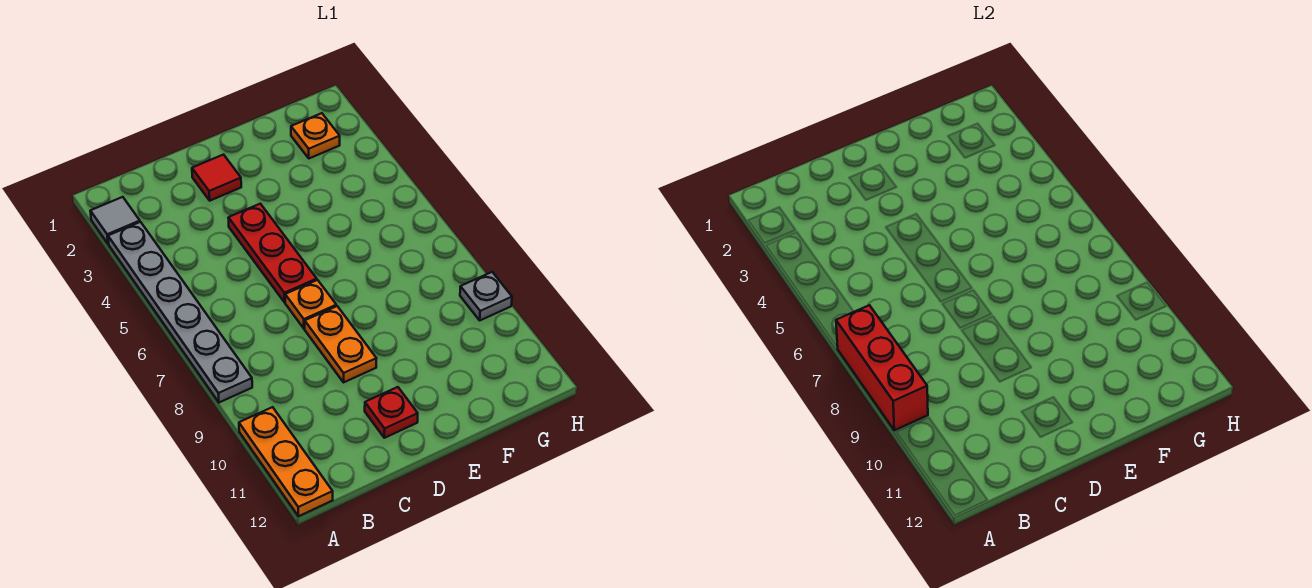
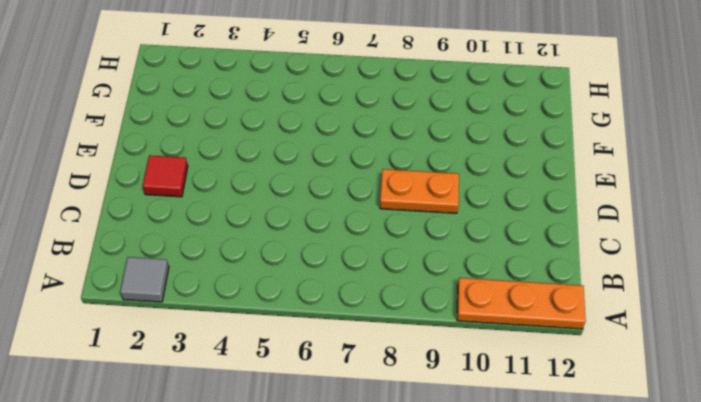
none -> grey 1x6 plate [108,222,252,402]
none -> red 1x3 plate [228,204,317,302]

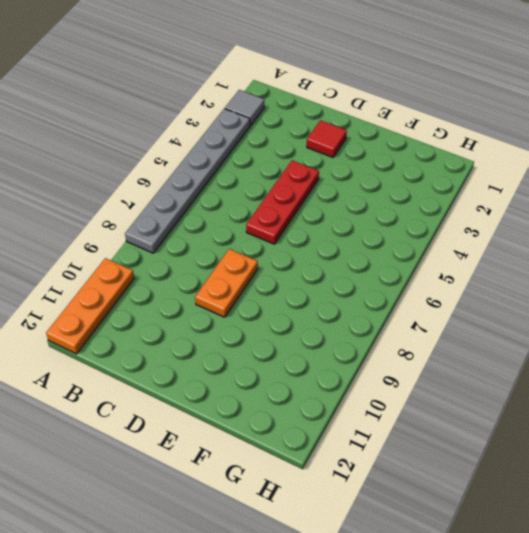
none -> orange 1x1 plate [285,280,336,329]
none -> red 1x1 plate [365,387,418,438]

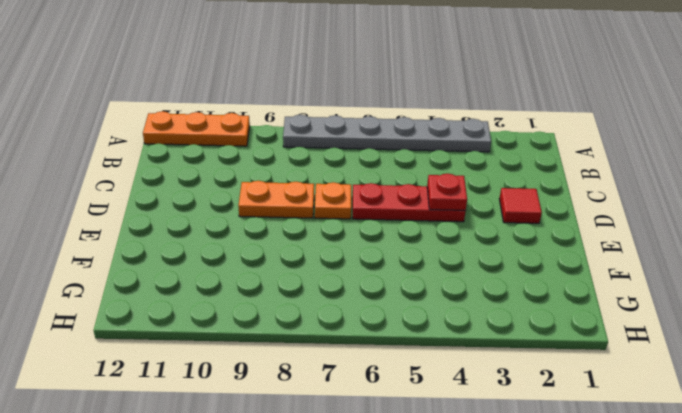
red 1x1 plate [427,174,467,210] -> red 1x1 plate moved to [365,387,418,438]
none -> grey 1x1 tile [90,197,140,244]
none -> orange 1x1 plate [291,113,340,158]

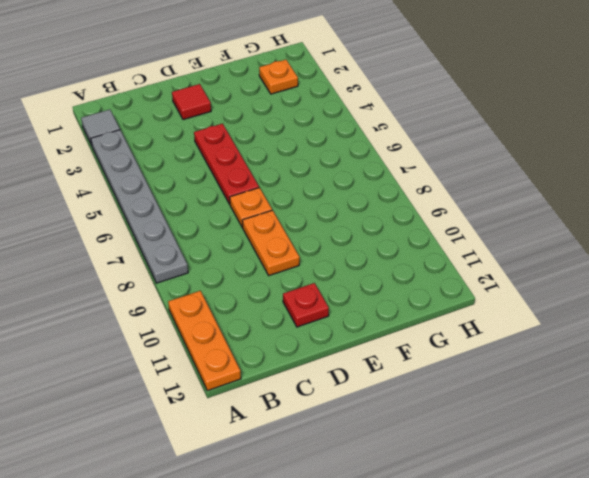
none -> grey 1x1 plate [460,272,512,320]
none -> red 1x3 brick [836,305,928,430]

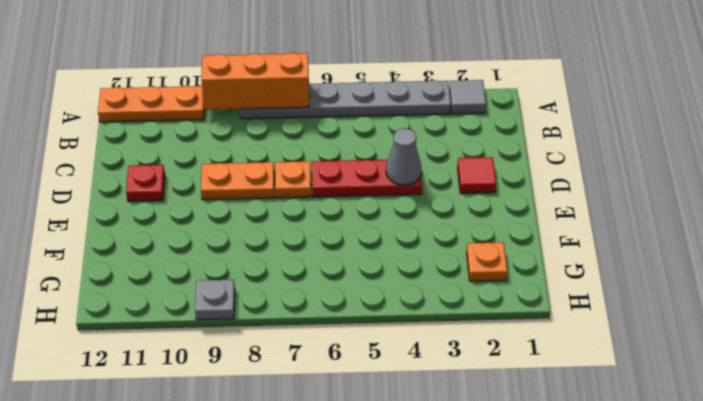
orange 1x3 brick [201,53,309,110] -> red 1x3 brick [836,305,928,430]
grey 1x1 cone [386,128,421,185] -> none

